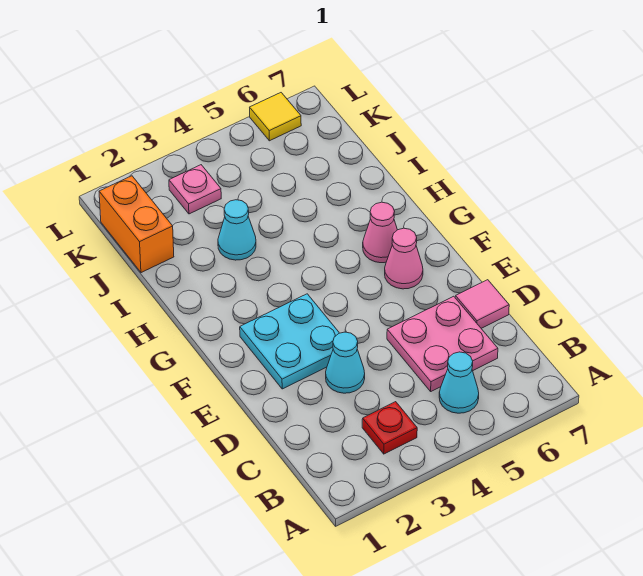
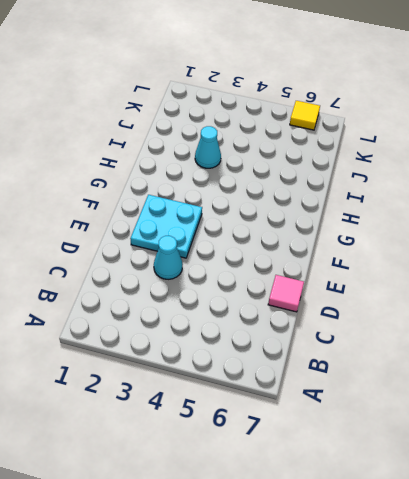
none -> red 1x1 plate [362,402,417,454]
none -> cyan 1x1 cone [439,352,479,413]
none -> pink 2x2 plate [387,296,498,391]

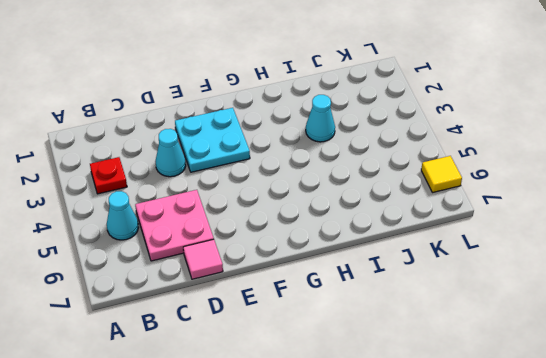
none -> pink 1x1 cone [385,228,423,289]
none -> pink 1x1 cone [363,202,397,263]
none -> orange 1x2 brick [99,176,174,273]

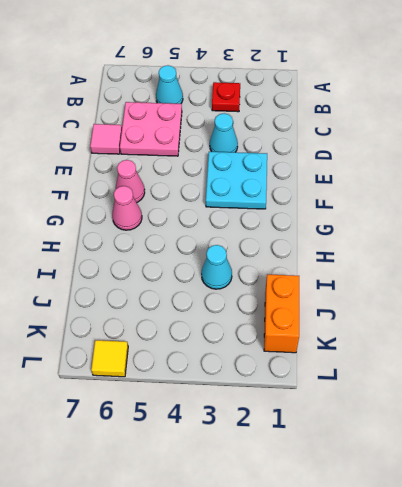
none -> pink 1x1 plate [169,165,221,214]

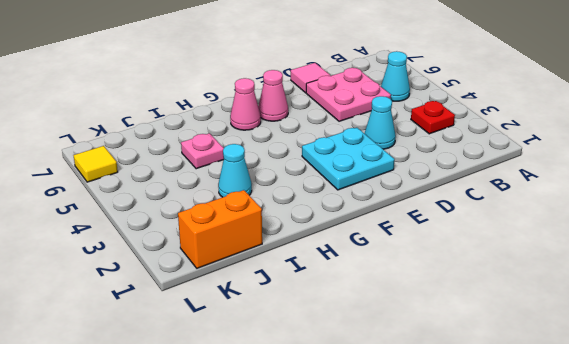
pink 1x1 plate [181,133,224,169] -> pink 1x1 plate moved to [169,165,221,214]

